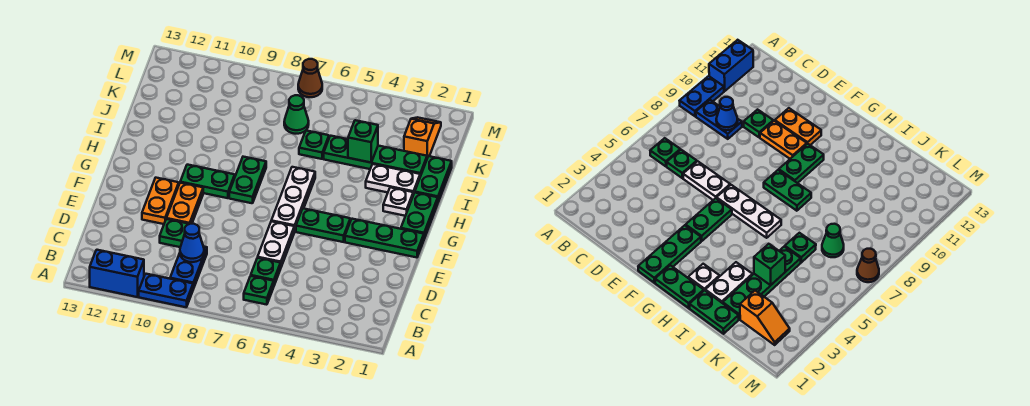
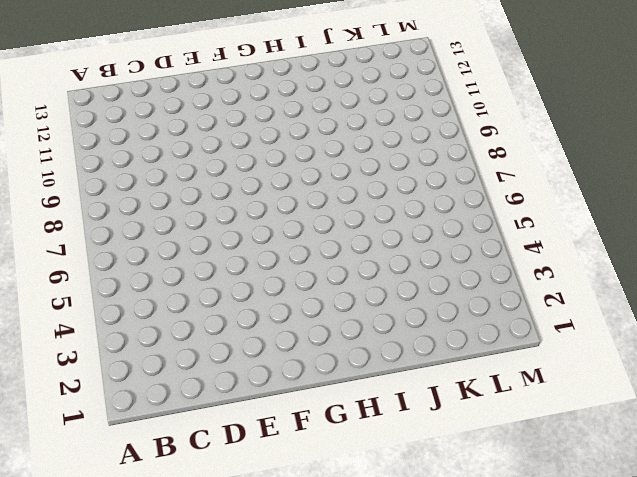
none -> blue 1x2 plate [139,274,193,307]
none -> blue 1x2 brick [90,250,144,297]
none -> green 1x1 plate [244,276,274,305]

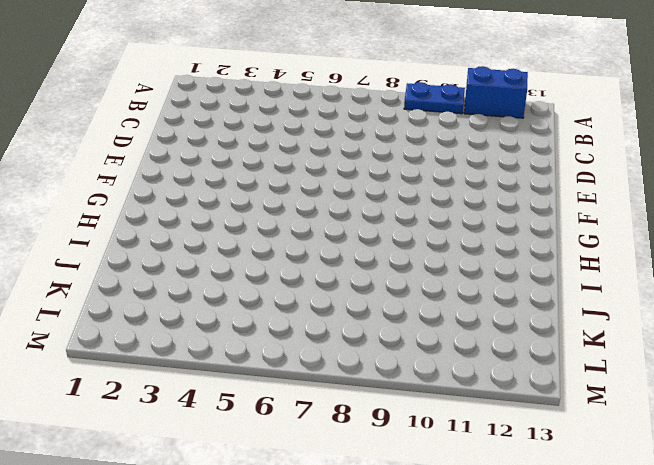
none -> green 1x1 plate [244,276,274,305]
none -> blue 1x2 plate [170,246,207,289]
none -> green 1x1 plate [251,258,281,285]

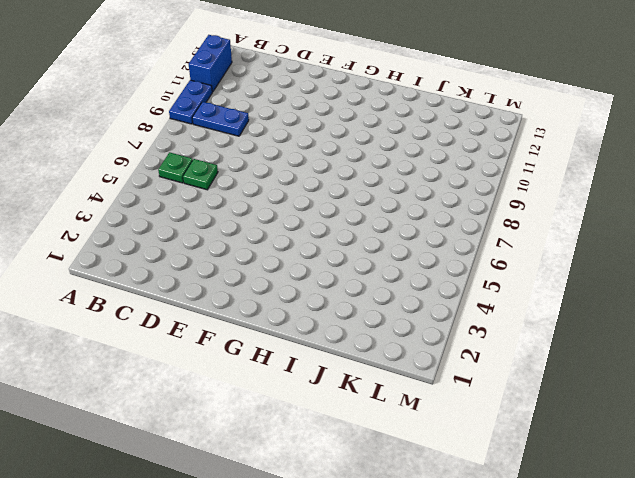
none -> white 1x2 plate [258,221,294,267]
none -> green 1x1 plate [160,219,188,247]
none -> orange 1x2 plate [166,183,203,224]

